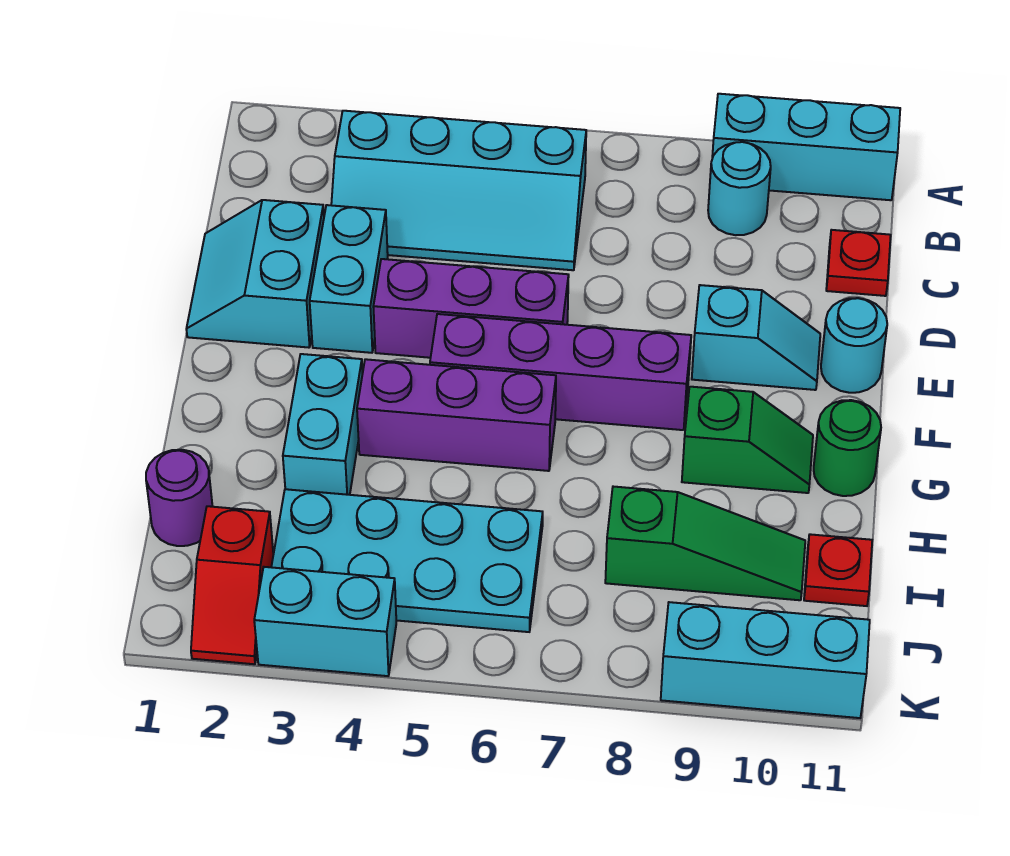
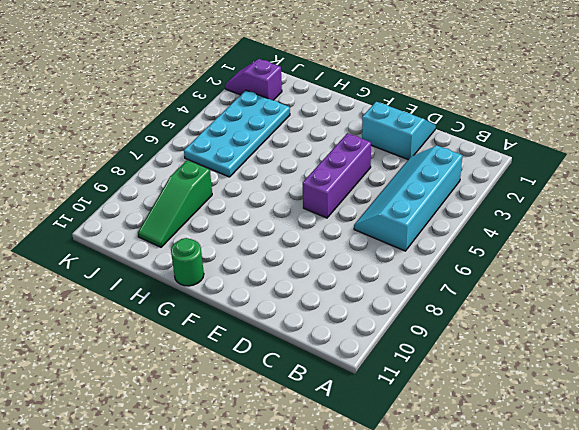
purple 1x2 slope [225,59,282,100] -> red 1x2 slope [191,506,273,664]
none -> cyan 1x3 brick [712,94,900,200]
none -> cyan 1x1 round brick [708,142,771,235]
none -> red 1x1 plate [826,230,891,296]

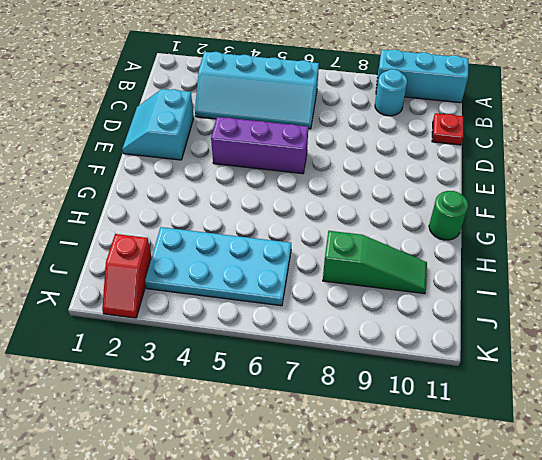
none -> cyan 1x2 brick [310,205,388,353]
none -> cyan 1x2 slope [692,285,820,390]
none -> cyan 1x1 round brick [821,298,887,393]

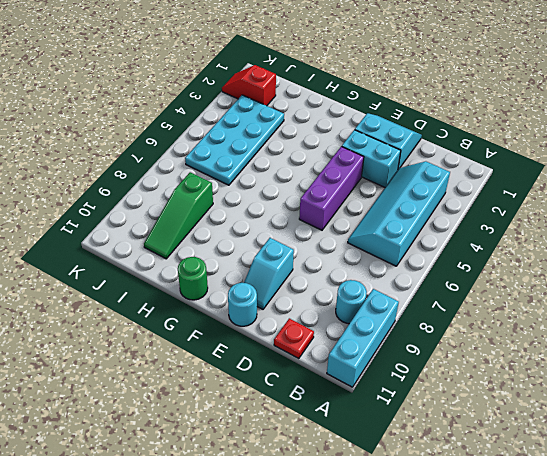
none -> purple 1x4 brick [430,314,691,430]
none -> cyan 1x2 brick [283,354,363,495]
none -> purple 1x3 brick [357,359,556,471]

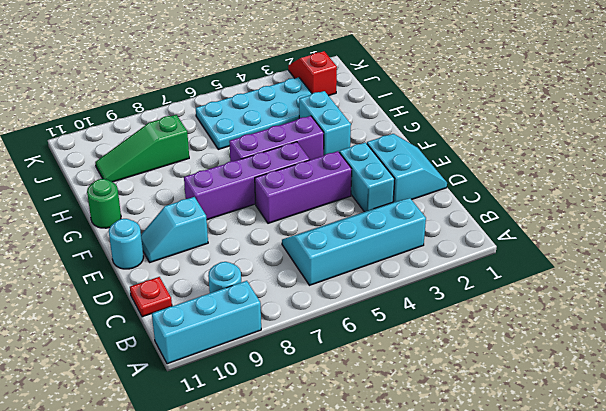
none -> green 1x2 slope [682,387,813,493]
none -> purple 1x1 round brick [146,450,213,546]
none -> red 1x1 plate [804,534,872,606]

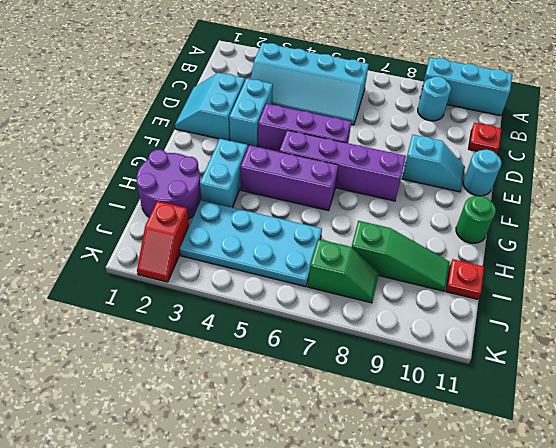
purple 2x2 round brick [137,150,201,219] -> purple 1x1 round brick [146,450,213,546]
green 1x2 slope [308,239,379,303] -> green 1x2 slope moved to [682,387,813,493]
none -> cyan 1x2 brick [254,567,396,676]
none -> cyan 1x3 brick [661,602,870,718]

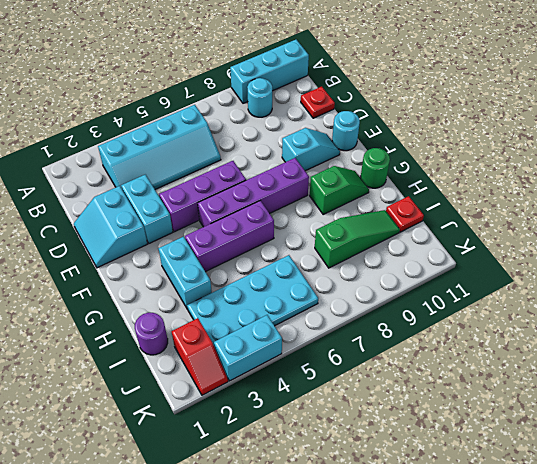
none -> cyan 1x3 brick [661,602,870,718]

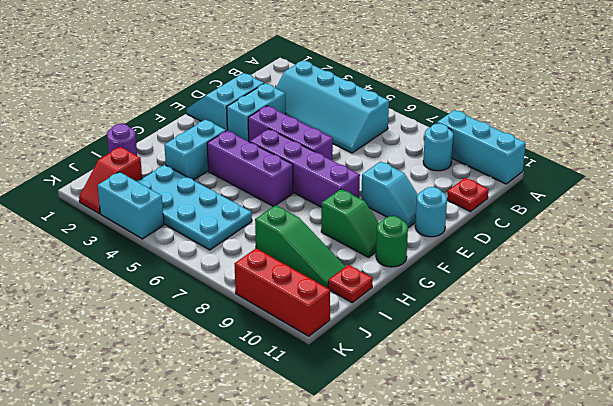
red 1x3 brick [235,249,330,336] -> cyan 1x3 brick [661,602,870,718]

